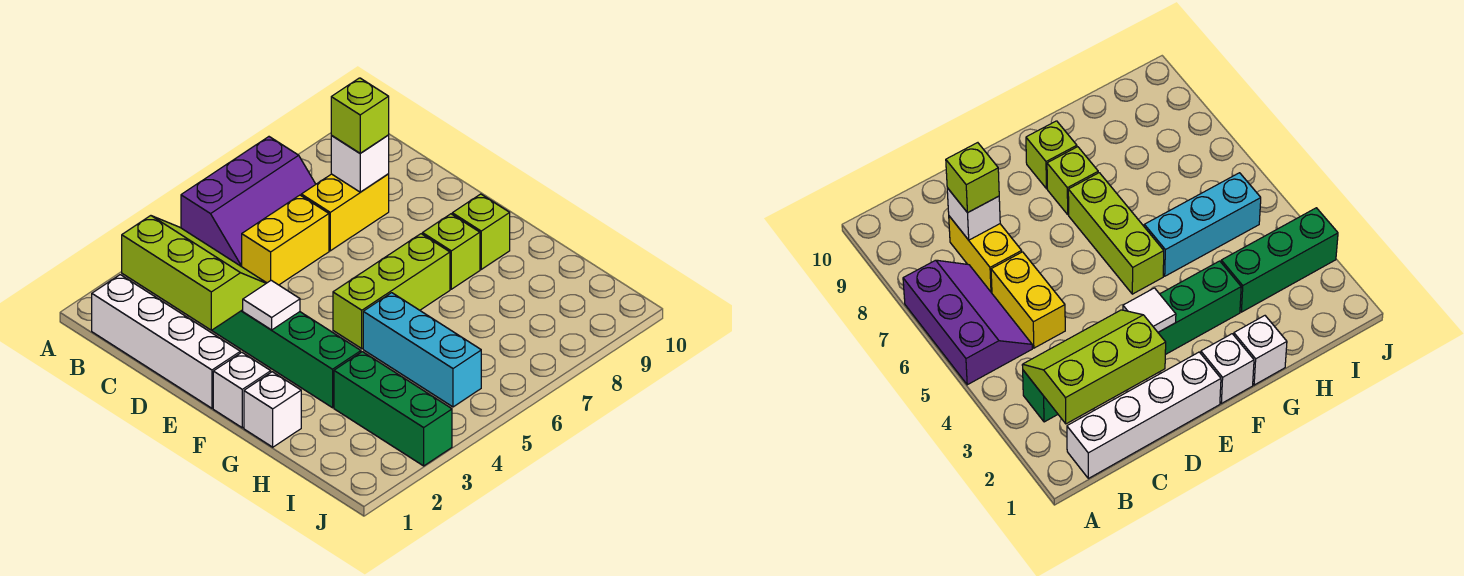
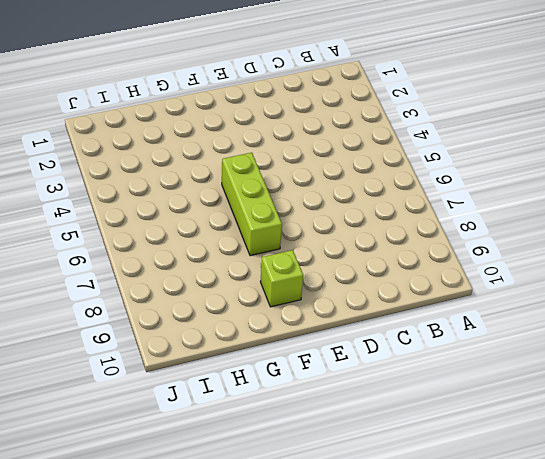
none -> purple 2x3 slope [181,137,316,267]
none -> white 1x4 brick [92,275,240,408]
none -> green 1x6 brick [212,310,361,408]

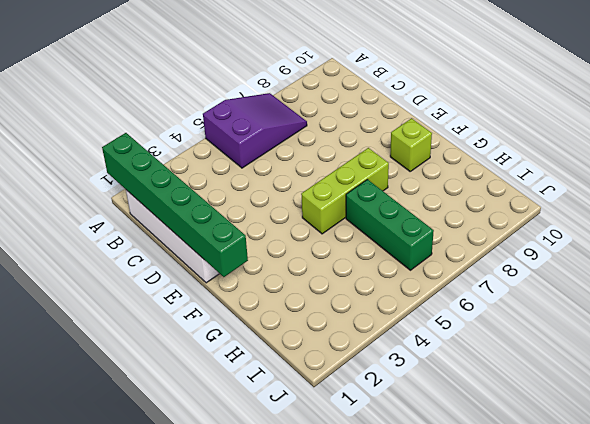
green 1x6 brick [102,133,248,277] -> green 1x6 brick moved to [212,310,361,408]
purple 2x3 slope [203,93,307,168] -> purple 2x3 slope turned to [181,137,316,267]
green 1x3 brick [346,179,434,270] -> green 1x3 brick moved to [334,352,452,466]
none -> yellow 1x2 brick [242,195,329,285]
none -> yellow 1x2 brick [301,174,389,251]
none -> white 1x1 brick [213,352,271,428]

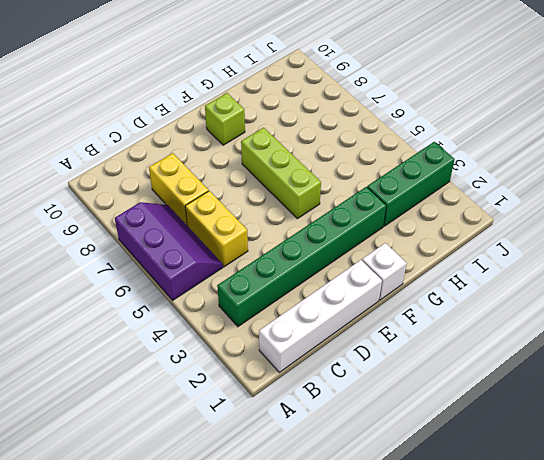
none -> lime 1x1 brick [422,214,480,289]
none -> white 1x1 brick [244,372,301,447]
none -> cyan 1x3 brick [363,293,481,407]

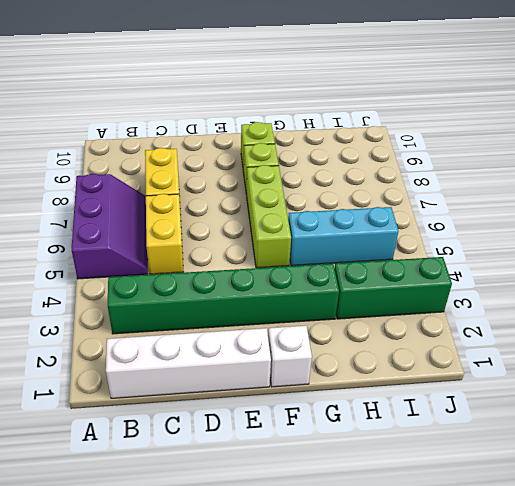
none -> white 1x1 brick [244,372,301,447]
none -> lime 2x3 slope [122,216,266,330]
none -> white 1x1 brick [331,135,389,192]

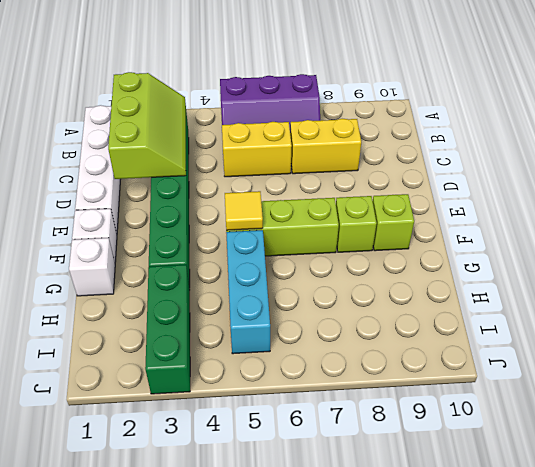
yellow 1x1 tile [225,191,263,230] -> none
none -> white 1x1 brick [331,135,389,192]
none -> white 1x1 tile [243,280,300,330]
none -> lime 1x1 brick [331,78,389,153]

